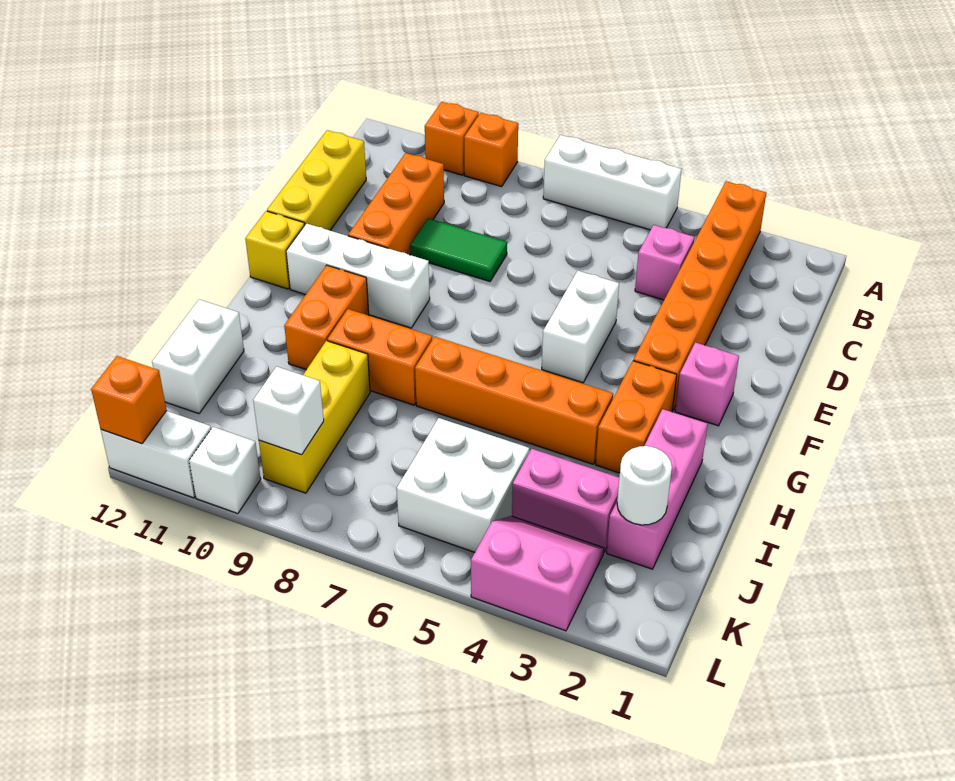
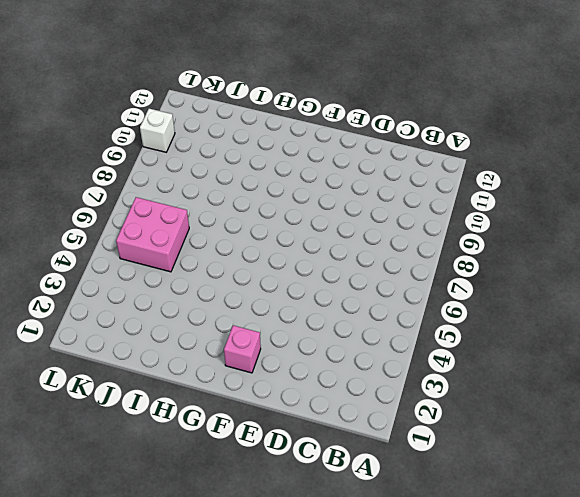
pink 2x2 brick [116,197,189,272] -> white 2x2 brick [397,418,529,552]
none -> orange 1x6 brick [633,181,766,411]
none -> white 1x3 brick [543,135,682,230]
none -> orange 1x1 brick [464,113,518,187]

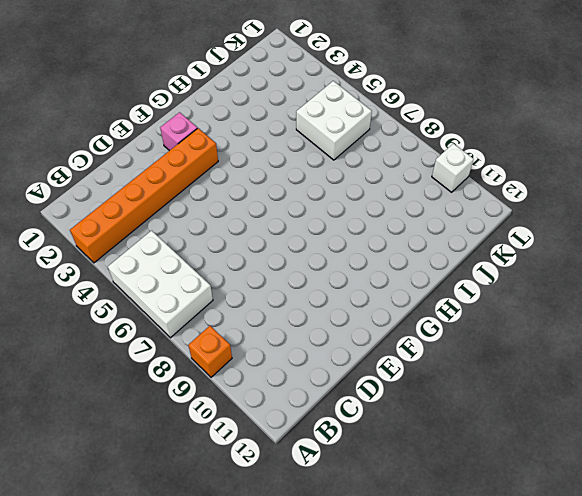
white 2x3 brick [108,231,213,338] -> white 1x3 brick [543,135,682,230]
none -> orange 1x1 brick [425,102,479,175]
none -> pink 1x1 brick [635,225,694,300]
none -> orange 1x3 brick [348,153,444,255]

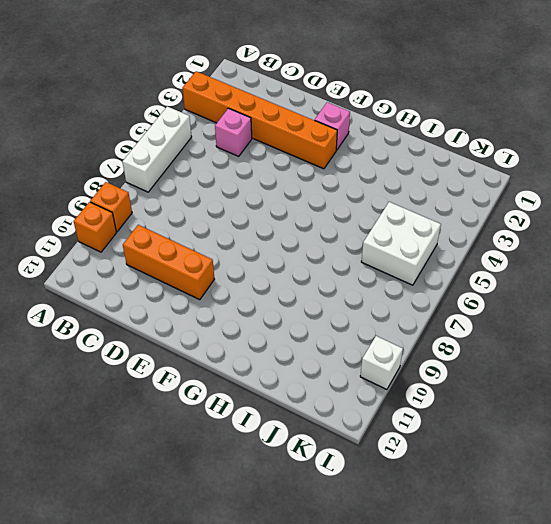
none -> yellow 1x3 brick [267,130,366,230]
none -> green 1x2 tile [410,218,507,281]
none -> white 1x2 brick [542,271,619,383]

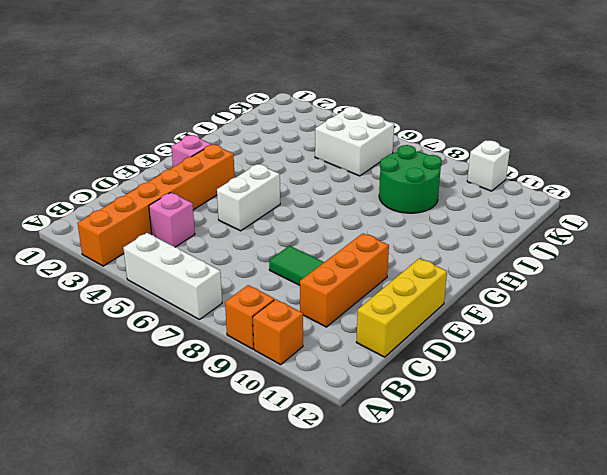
green 2x2 round brick [379,145,442,213] -> yellow 1x3 brick [259,341,370,493]
none -> white 1x3 brick [286,223,430,328]
none -> yellow 1x1 brick [245,211,305,289]
none -> orange 1x2 brick [596,361,677,473]

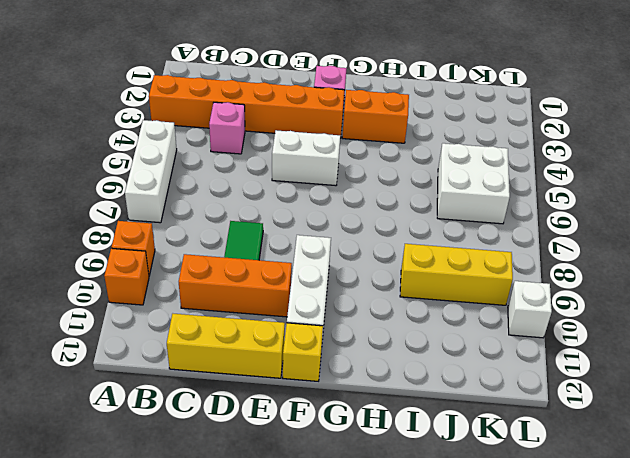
none -> orange 1x2 brick [284,265,369,370]
none -> pink 1x3 brick [607,409,707,569]
none -> orange 1x4 brick [415,337,613,464]

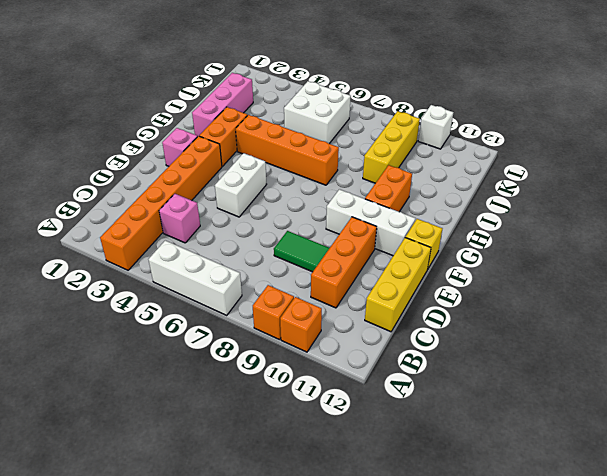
none -> orange 1x2 brick [327,309,432,405]
none -> white 1x2 brick [152,300,244,414]
none -> pink 1x2 brick [512,449,619,552]

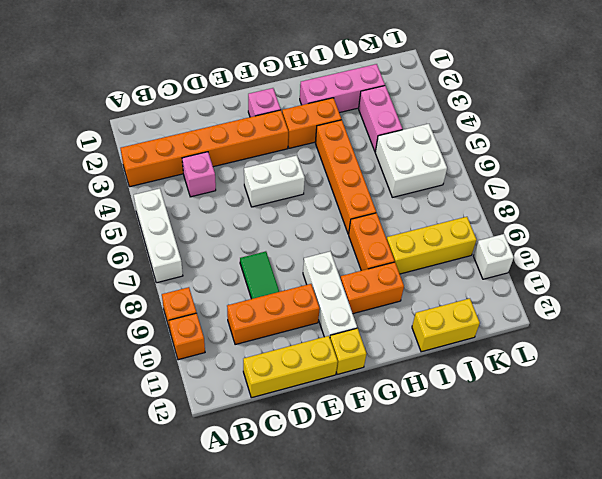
yellow 1x2 brick [412,298,480,352] -> white 1x2 brick [152,300,244,414]
none -> pink 2x2 slope [471,516,604,631]
none -> white 1x2 brick [101,411,211,498]
none -> white 1x1 round brick [617,446,672,525]

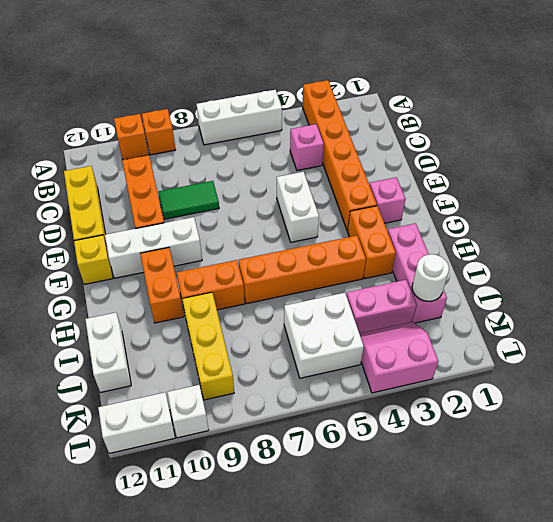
none -> white 1x1 brick [253,367,324,455]
none -> orange 1x1 brick [91,356,167,444]

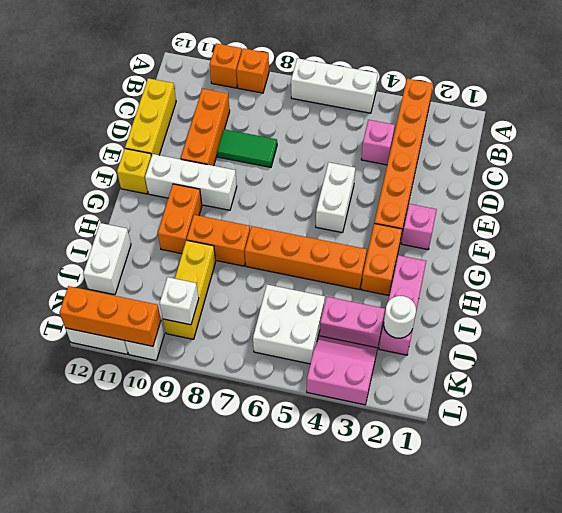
orange 1x3 brick [59,286,161,346] -> orange 1x1 brick [91,356,167,444]

